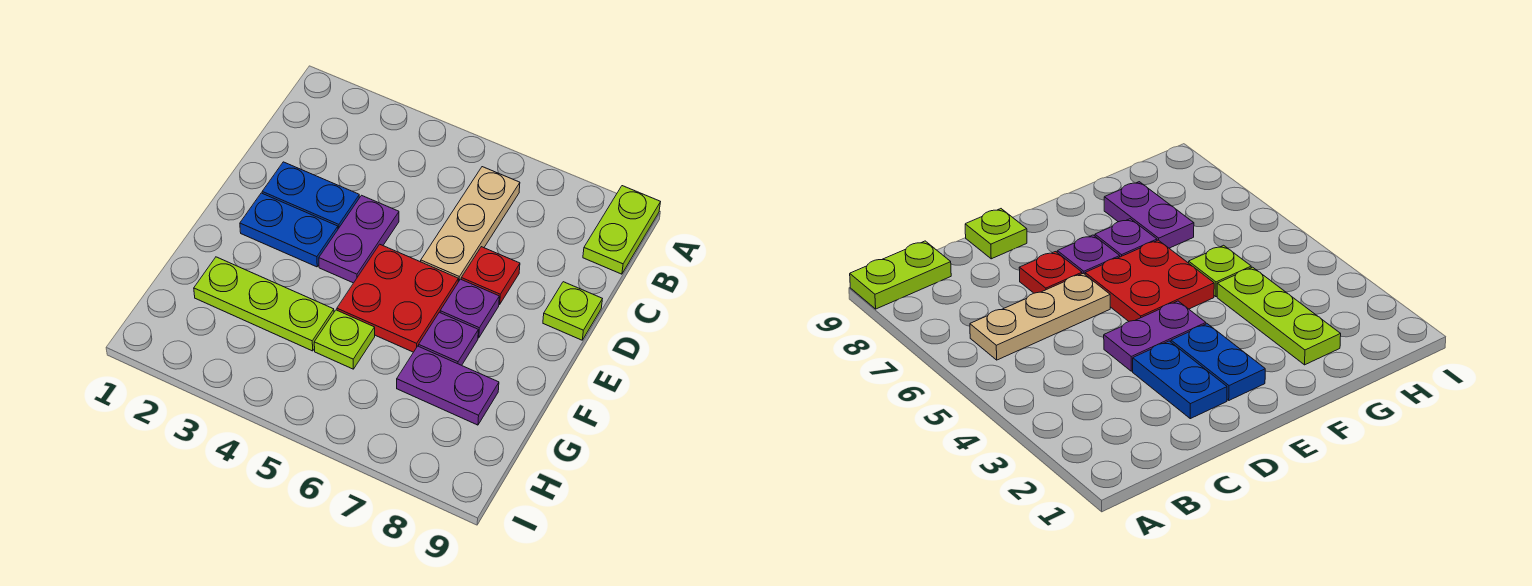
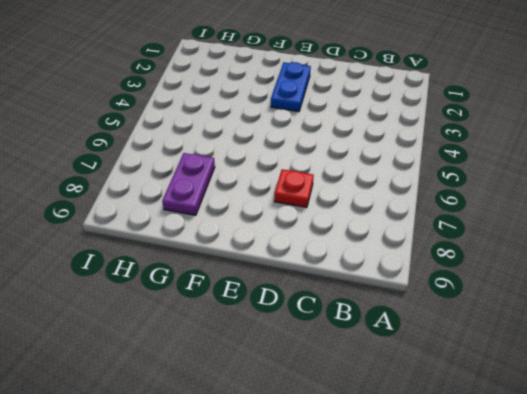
none -> lime 1x2 plate [583,186,660,274]
none -> tan 1x3 plate [421,167,520,282]
none -> blue 1x2 plate [262,162,359,229]

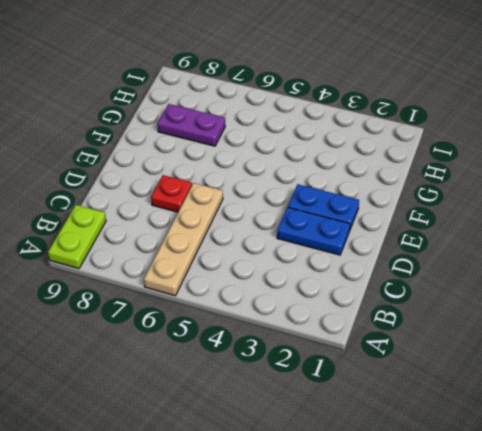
tan 1x4 plate [144,183,223,296] -> tan 1x3 plate [421,167,520,282]
none -> purple 1x2 plate [319,195,399,283]
none -> lime 1x1 plate [543,282,602,340]
none -> red 2x2 plate [337,244,458,352]

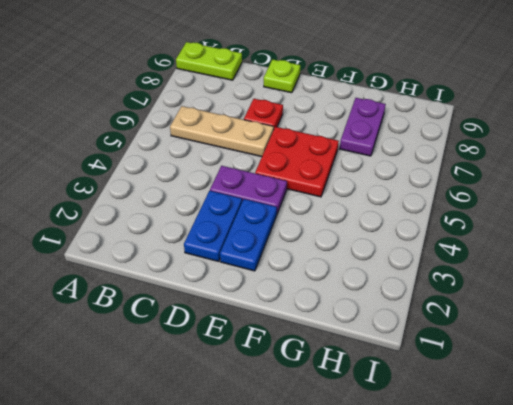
none -> purple 1x1 plate [440,279,499,338]
none -> purple 1x1 plate [419,312,478,365]
none -> lime 1x3 plate [194,257,334,351]

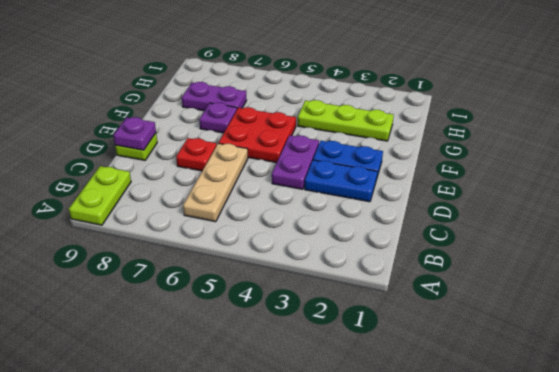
purple 1x1 plate [113,117,156,150] -> purple 1x1 plate moved to [440,279,499,338]
none -> lime 1x1 plate [314,310,375,369]

